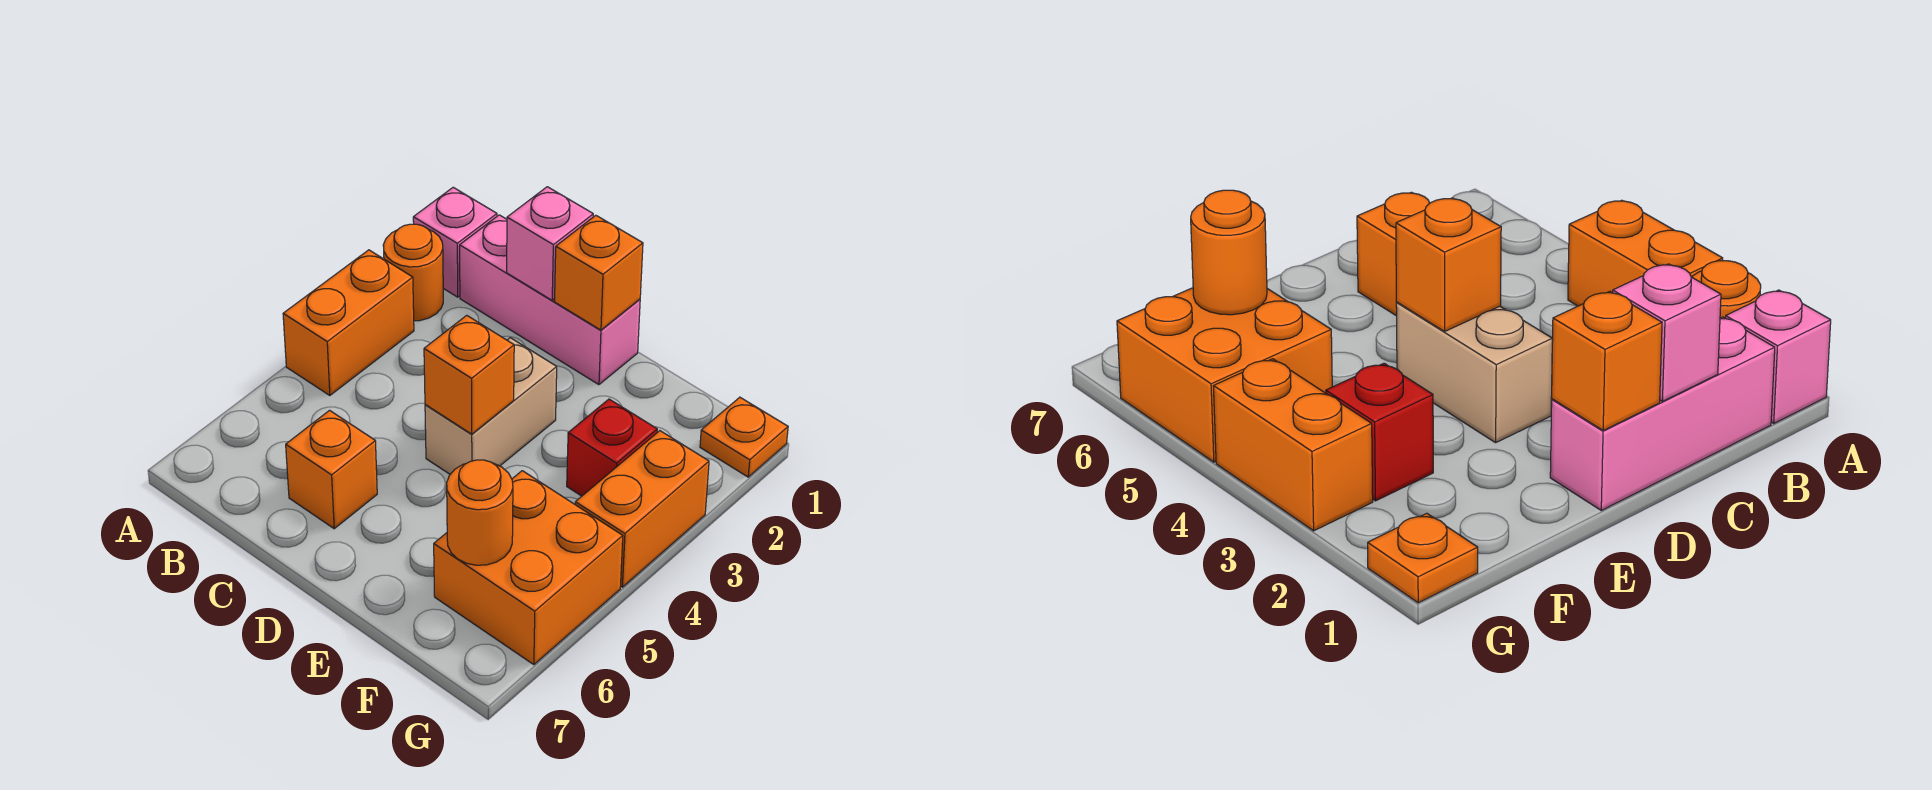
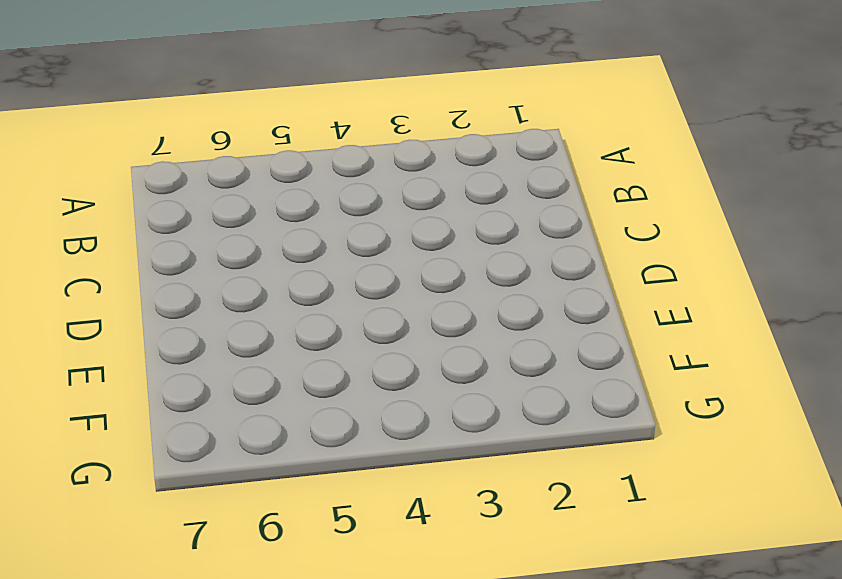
none -> pink 1x1 brick [413,187,497,297]
none -> orange 1x1 round brick [383,224,443,321]
none -> orange 1x2 brick [283,250,414,395]

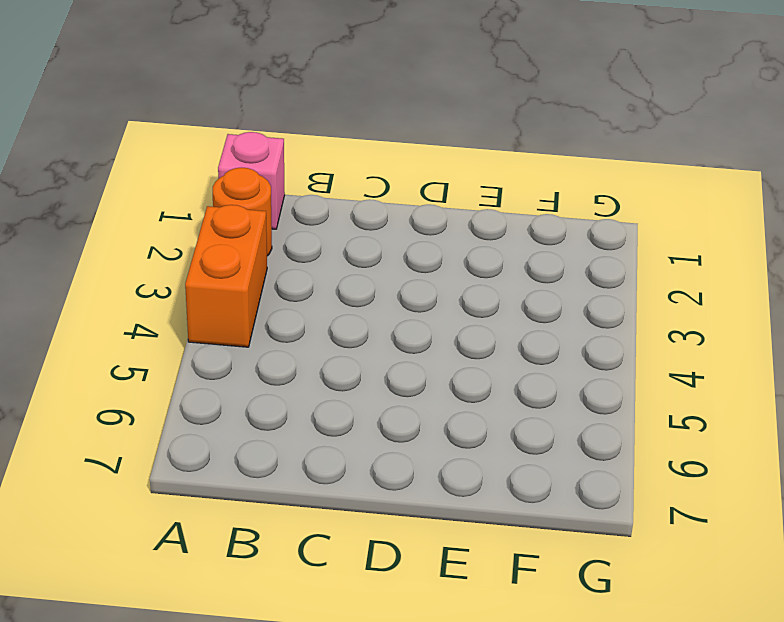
none -> pink 1x3 brick [460,215,640,385]
none -> orange 1x1 brick [286,410,377,529]
none -> tan 1x2 brick [425,338,557,474]

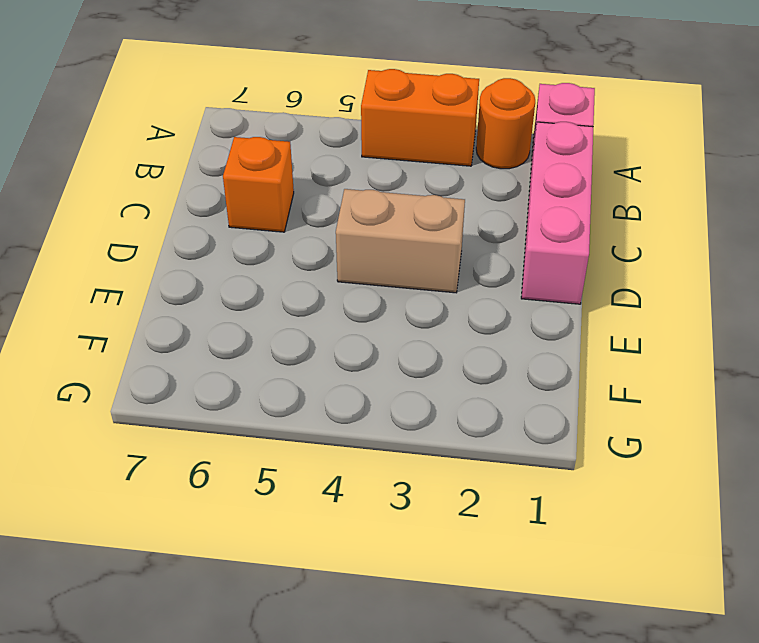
none -> red 1x1 brick [567,399,657,496]
none -> orange 2x2 brick [434,471,623,665]
none -> orange 1x1 plate [700,397,788,477]

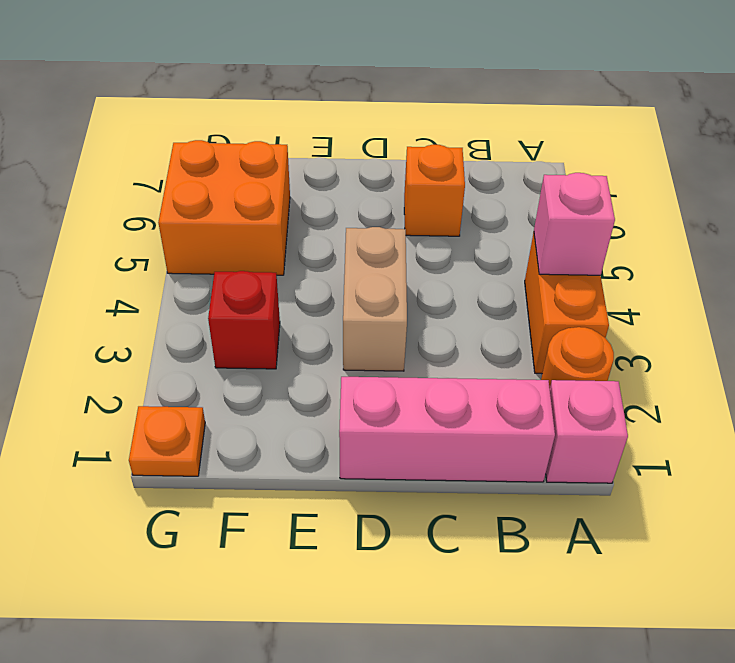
pink 1x1 brick [534,173,615,275] -> pink 1x1 brick moved to [507,187,593,300]
none -> orange 1x2 brick [575,431,709,587]
none -> orange 1x1 brick [555,215,643,330]
none -> orange 1x1 brick [424,315,514,434]

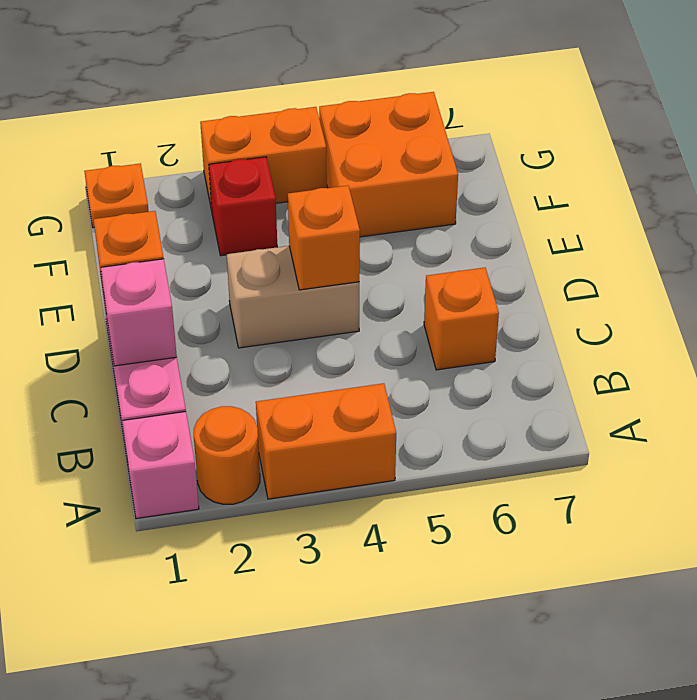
none -> orange 1x1 round brick [447,460,513,565]

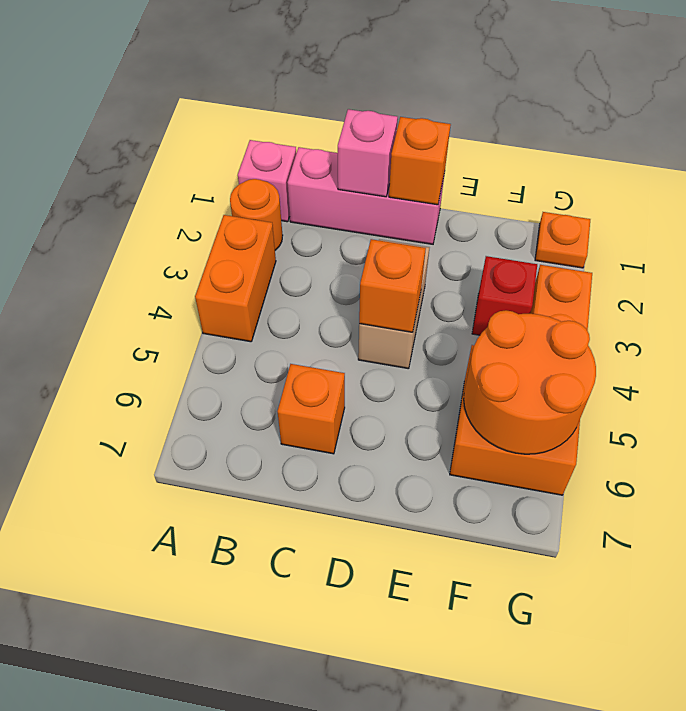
orange 2x2 round brick [464,310,596,454] -> orange 1x1 round brick [447,460,513,565]

